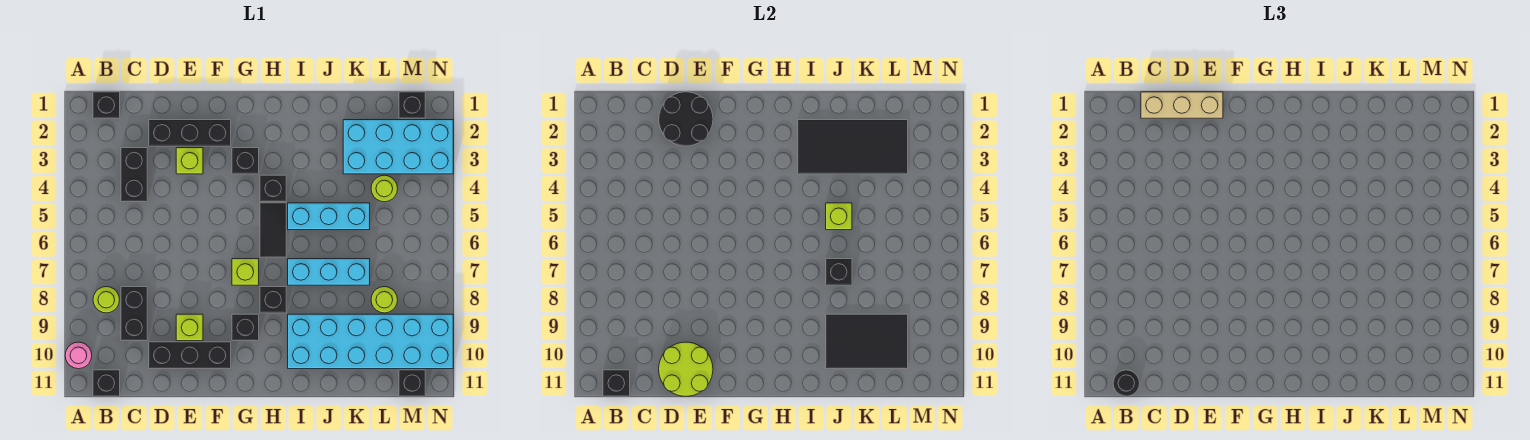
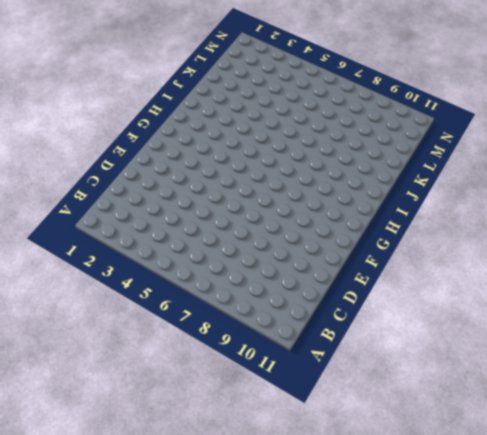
none -> pink 1x1 round brick [65,342,92,369]
none -> black 1x1 brick [93,92,120,118]
none -> lime 1x1 round brick [93,287,120,313]
none -> black 1x1 brick [93,370,120,396]

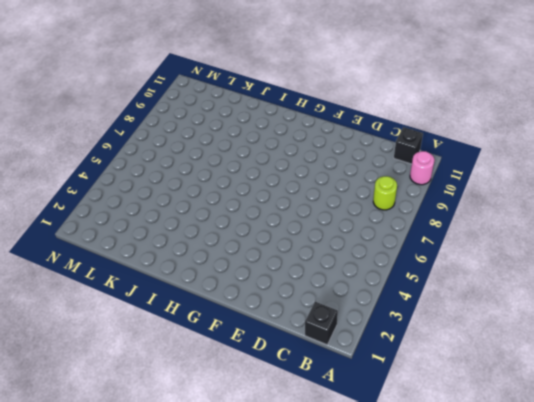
none -> black 1x2 brick [121,148,147,202]
none -> black 1x2 brick [121,287,147,341]
none -> black 1x3 brick [149,120,231,146]
none -> black 1x3 brick [149,342,231,369]

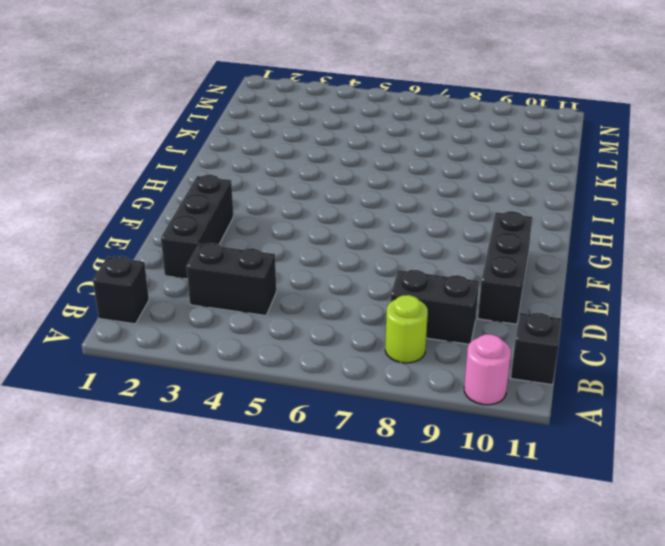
none -> lime 1x1 brick [176,148,203,174]
none -> lime 1x1 brick [176,314,203,341]
none -> black 1x1 brick [232,148,259,174]
none -> lime 1x1 brick [232,259,259,285]

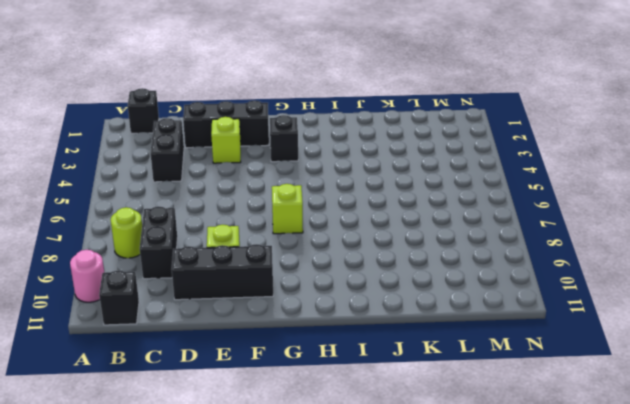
none -> black 1x1 brick [232,314,259,341]
none -> black 1x1 brick [260,175,286,202]
none -> black 1x2 tile [260,203,286,257]
none -> black 1x1 brick [260,287,286,313]

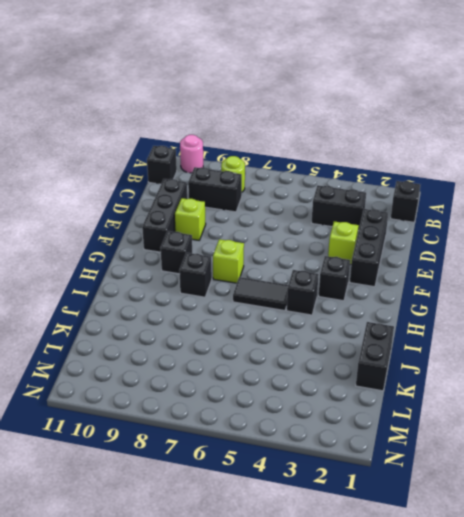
black 1x2 brick [356,322,394,391] -> none
none -> cyan 1x3 brick [288,203,370,230]
none -> cyan 1x3 brick [288,259,370,285]
none -> cyan 2x6 brick [288,314,453,369]
none -> cyan 2x4 brick [343,120,453,174]

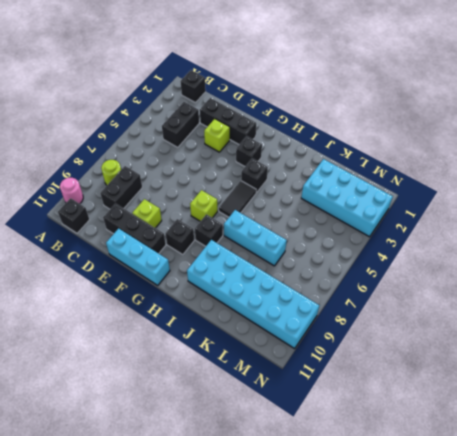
cyan 1x3 brick [106,228,170,285] -> cyan 1x3 brick moved to [288,203,370,230]
none -> lime 1x1 round brick [371,175,398,202]
none -> lime 1x1 round brick [371,287,398,313]
none -> black 1x1 brick [399,92,425,118]
none -> black 1x1 brick [399,370,425,396]

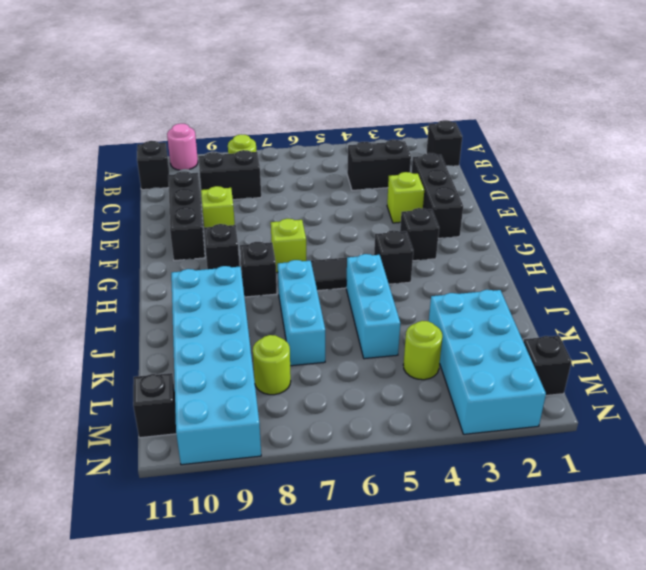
none -> black 1x1 brick [603,370,630,396]
none -> black 2x2 round brick [659,92,713,146]
none -> lime 2x2 round brick [659,342,713,396]
none -> black 2x4 tile [798,120,908,174]

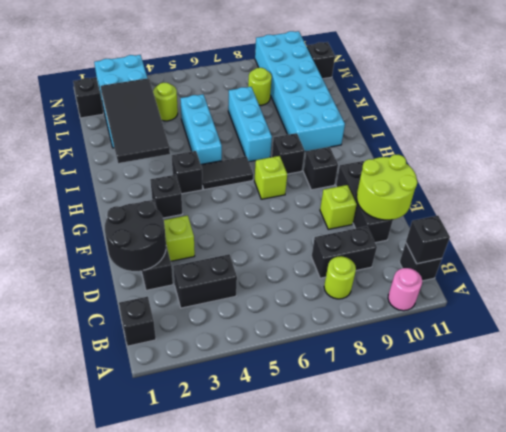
none -> lime 1x1 brick [826,203,852,230]
none -> black 1x1 brick [826,259,852,285]
none -> black 2x3 tile [826,314,908,369]
none -> black 1x1 round brick [1113,370,1140,396]

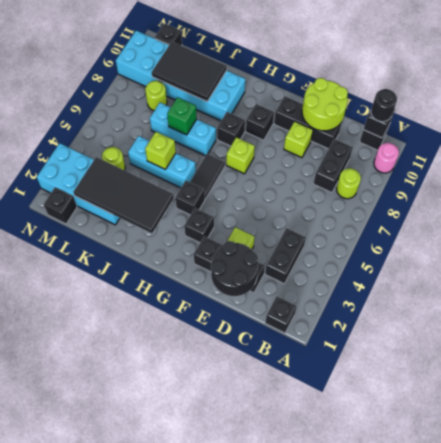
green 1x1 brick [167,97,197,135] -> black 1x1 brick [826,259,852,285]
none -> tan 1x3 brick [1141,92,1223,118]

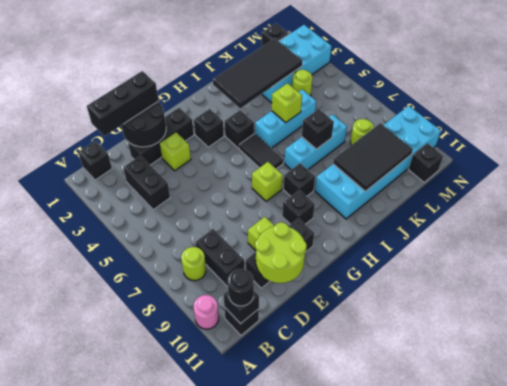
black 1x3 brick [87,71,159,136] -> tan 1x3 brick [1141,92,1223,118]

